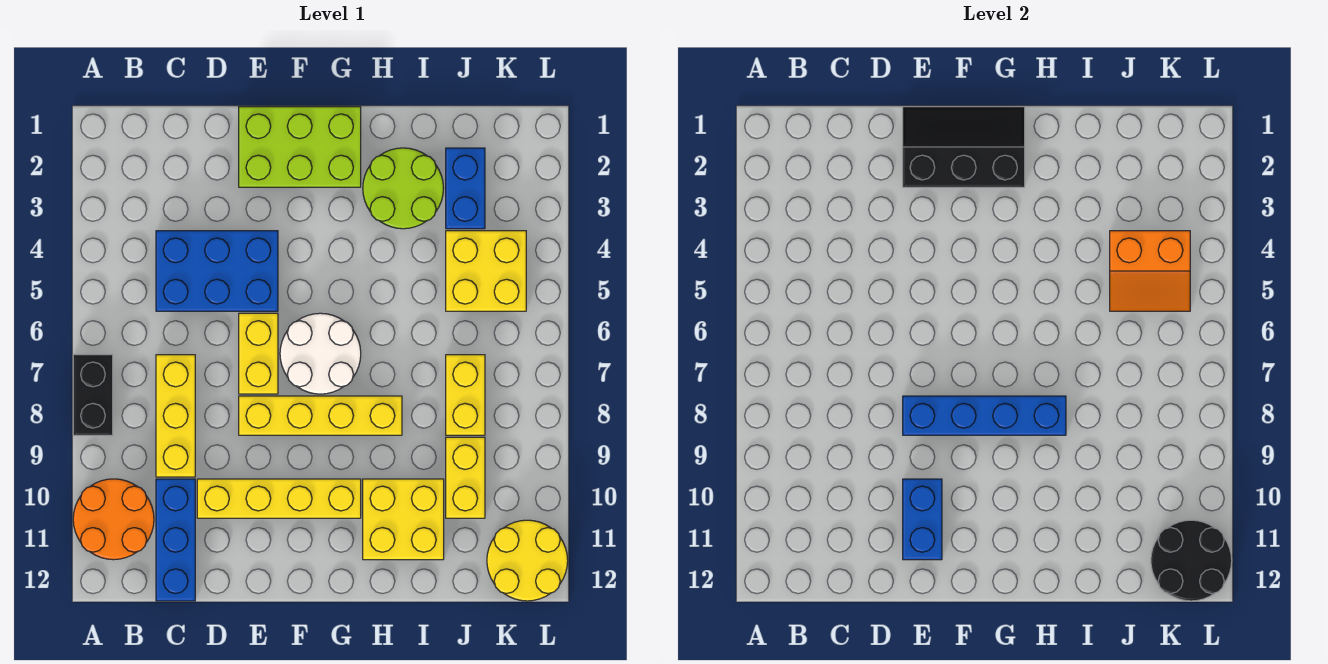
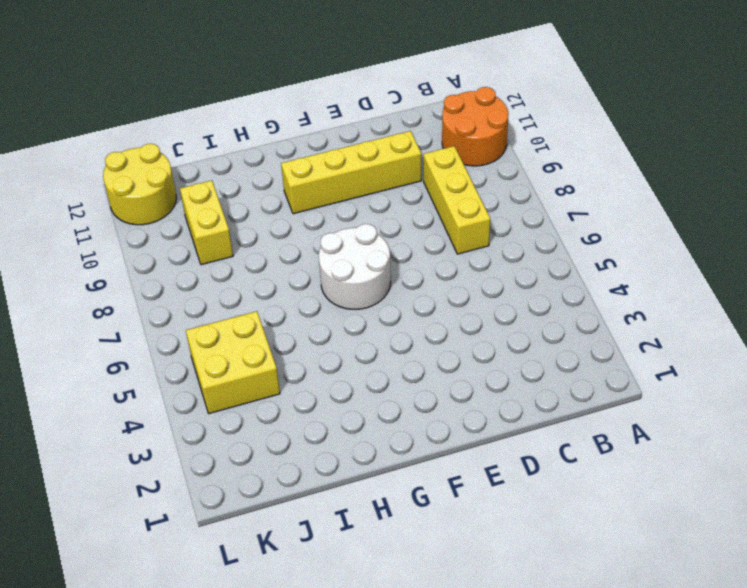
none -> black 1x2 brick [73,355,113,435]
none -> blue 2x3 brick [156,231,278,311]
none -> blue 1x3 brick [156,479,195,601]

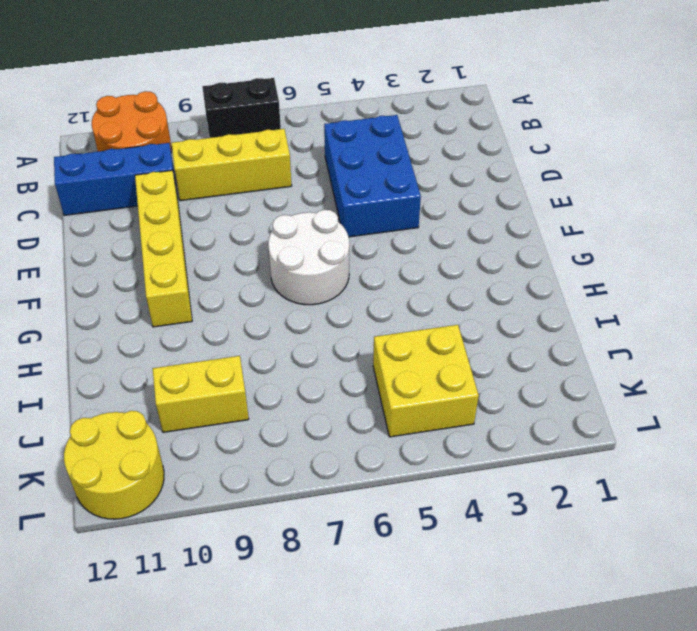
none -> lime 2x3 brick [239,107,361,187]
none -> yellow 1x2 brick [239,313,278,394]
none -> yellow 1x4 brick [239,396,402,435]

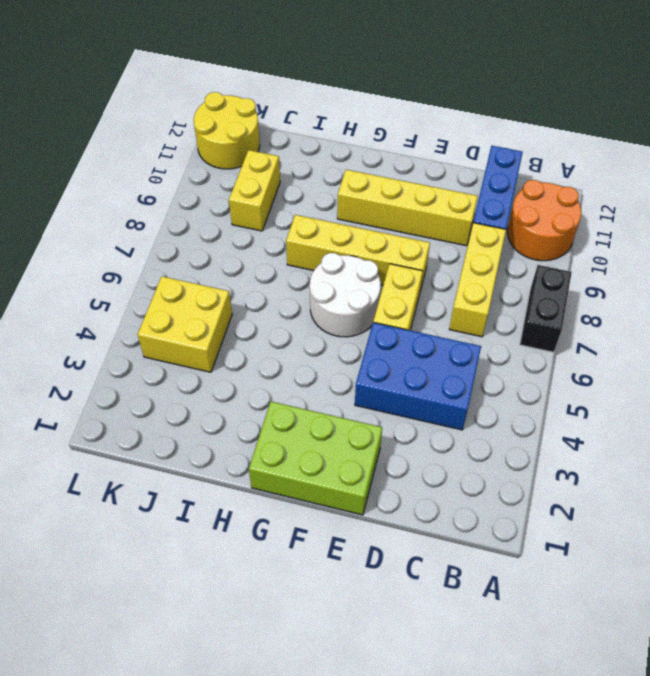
none -> lime 2x2 round brick [363,148,444,229]
none -> yellow 2x2 brick [363,479,444,560]
none -> blue 1x2 brick [446,148,485,229]

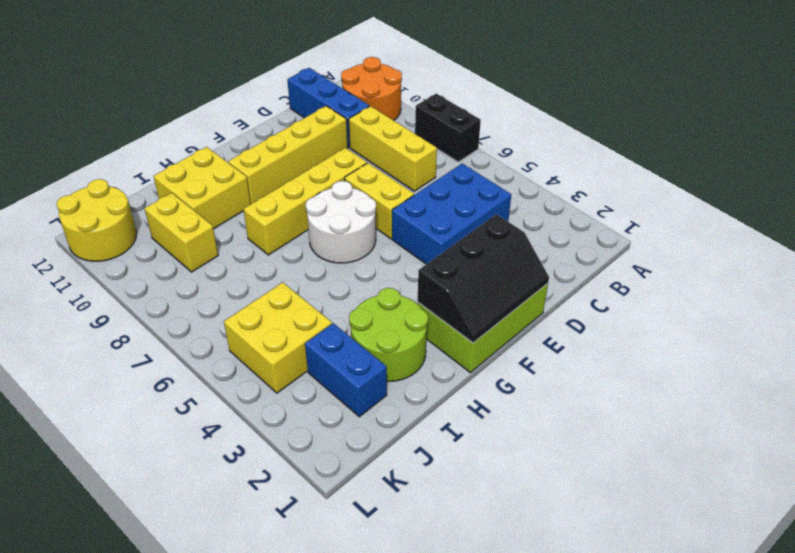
none -> yellow 1x2 brick [446,355,485,435]
none -> blue 1x4 brick [903,396,1066,435]
none -> blue 1x2 brick [903,479,942,560]

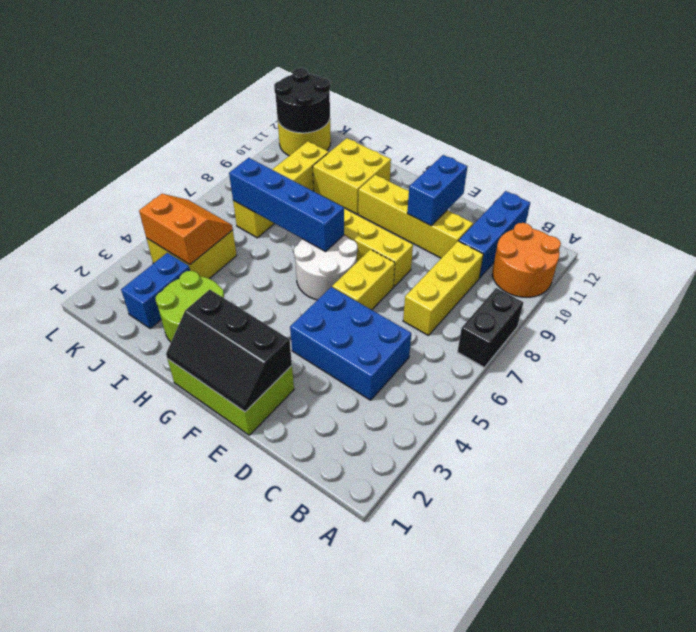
blue 1x4 brick [229,158,344,251] -> blue 1x4 brick moved to [903,396,1066,435]

